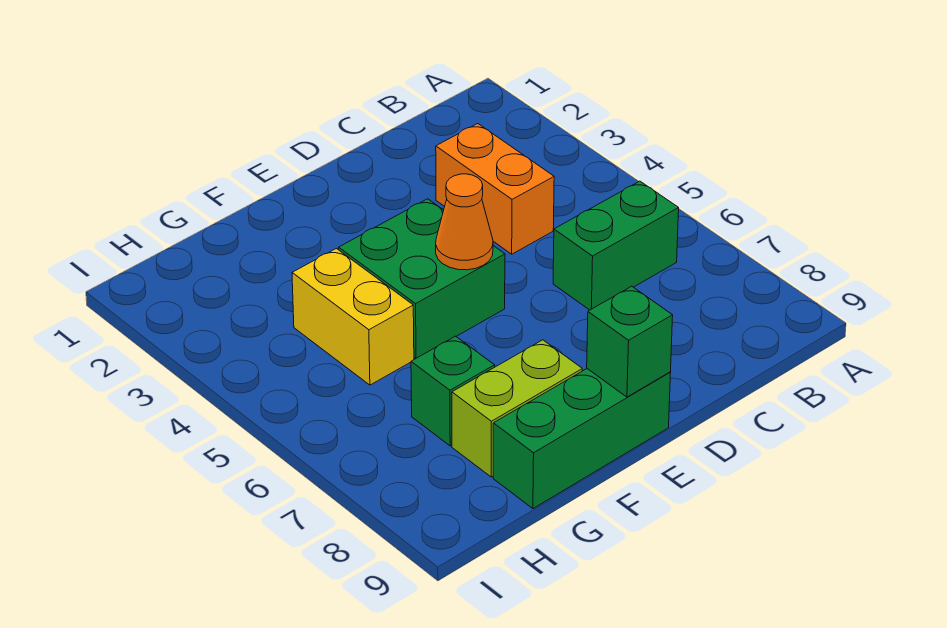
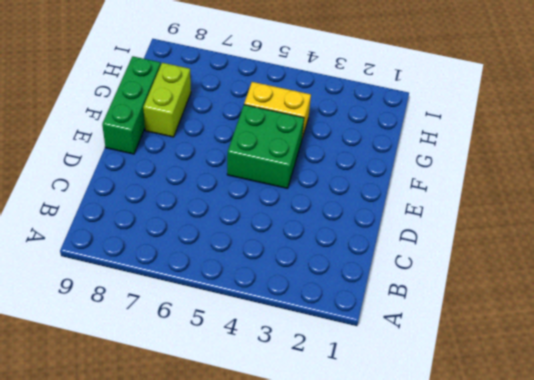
none -> green 1x2 brick [553,181,679,310]
none -> orange 1x2 brick [436,124,554,254]

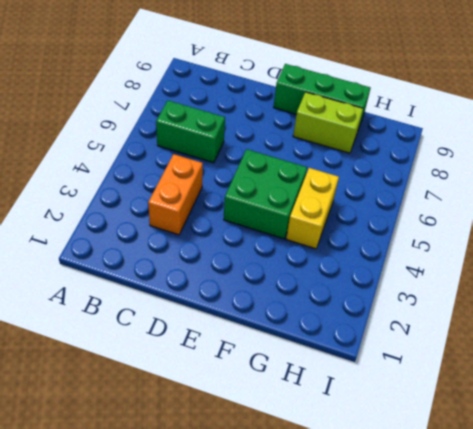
none -> green 1x1 brick [411,336,495,446]
none -> orange 1x1 cone [436,174,493,270]

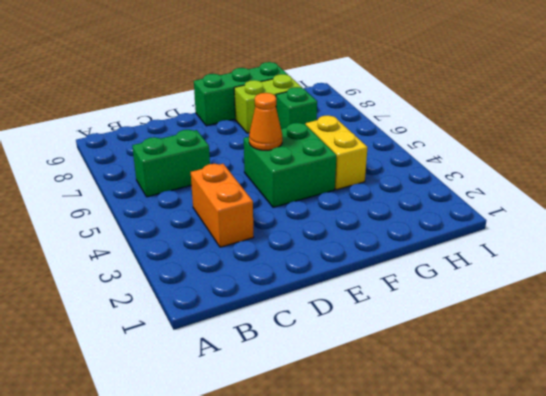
none -> green 1x1 brick [587,286,673,397]

